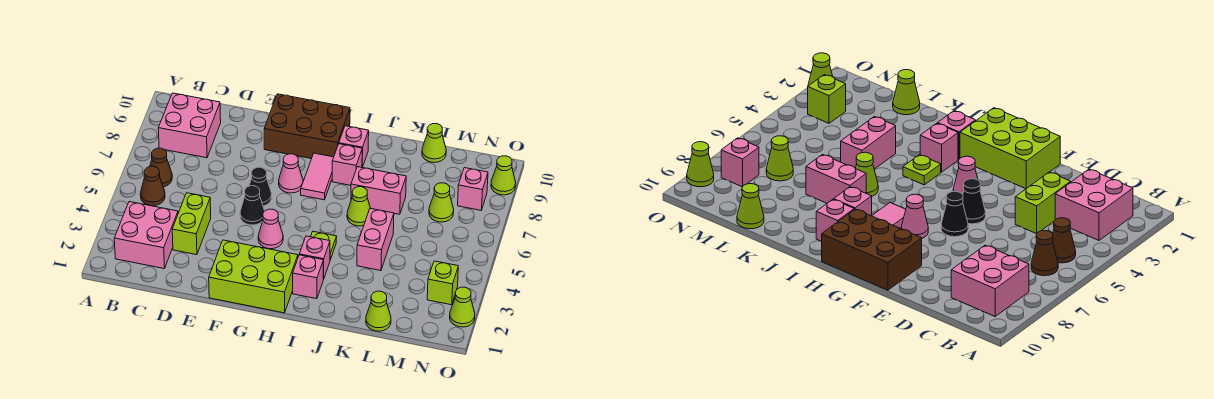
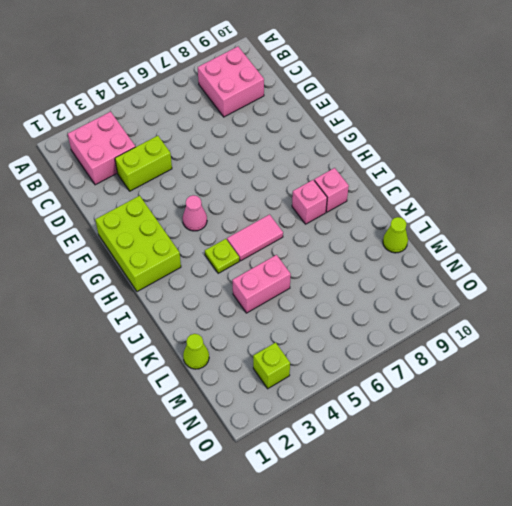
pink 1x2 tile [227,214,283,261] -> pink 1x2 tile moved to [301,153,334,200]
none -> brown 1x1 cone [140,166,165,206]
none -> brown 1x1 cone [150,148,172,187]
none -> black 1x1 cone [240,186,264,225]

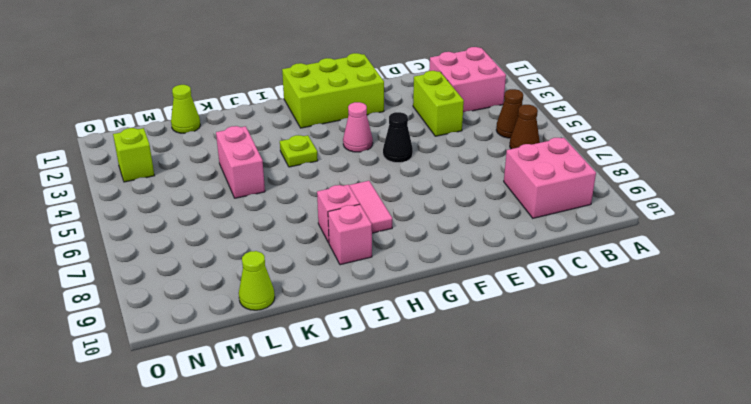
none -> black 1x1 cone [249,167,272,206]
none -> brown 2x3 brick [264,94,350,159]
none -> pink 1x1 cone [279,154,303,193]

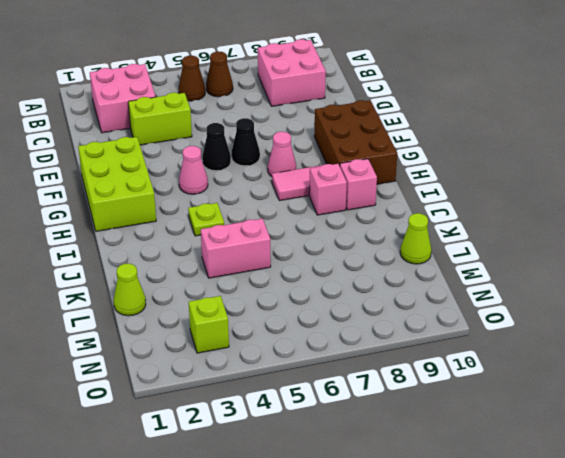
none -> pink 1x1 brick [293,255,323,299]
none -> pink 1x1 brick [299,236,330,279]
none -> lime 1x1 cone [347,187,370,226]

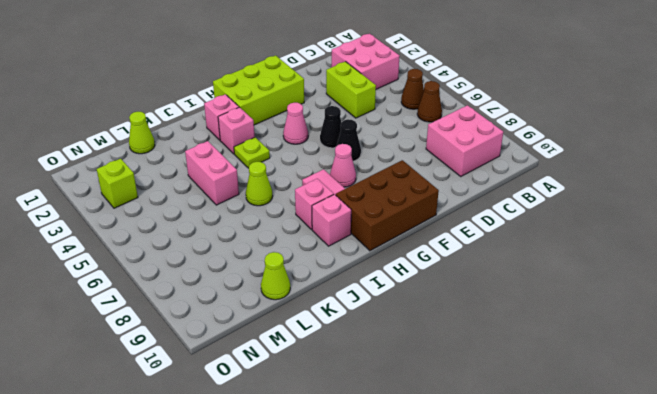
none -> pink 1x2 brick [351,167,406,214]
none -> lime 1x1 cone [429,183,454,222]
none -> pink 1x1 brick [458,168,488,210]

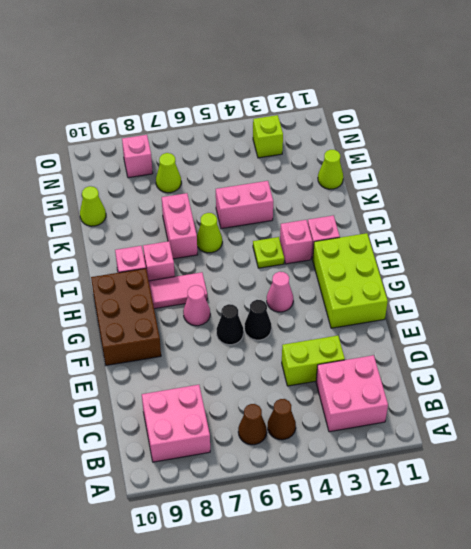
none -> lime 1x1 cone [450,287,475,327]
none -> lime 1x1 cone [491,156,516,195]

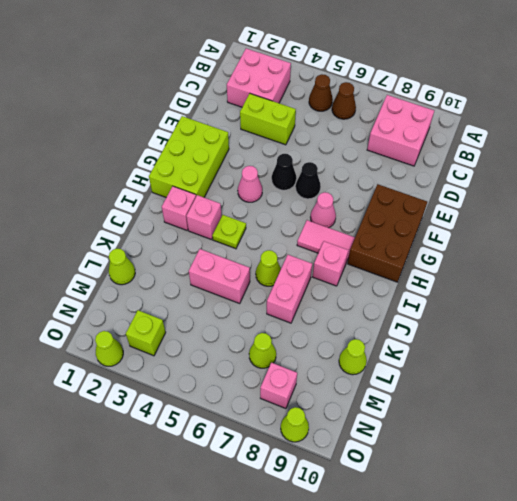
none -> pink 1x1 brick [339,126,369,167]

